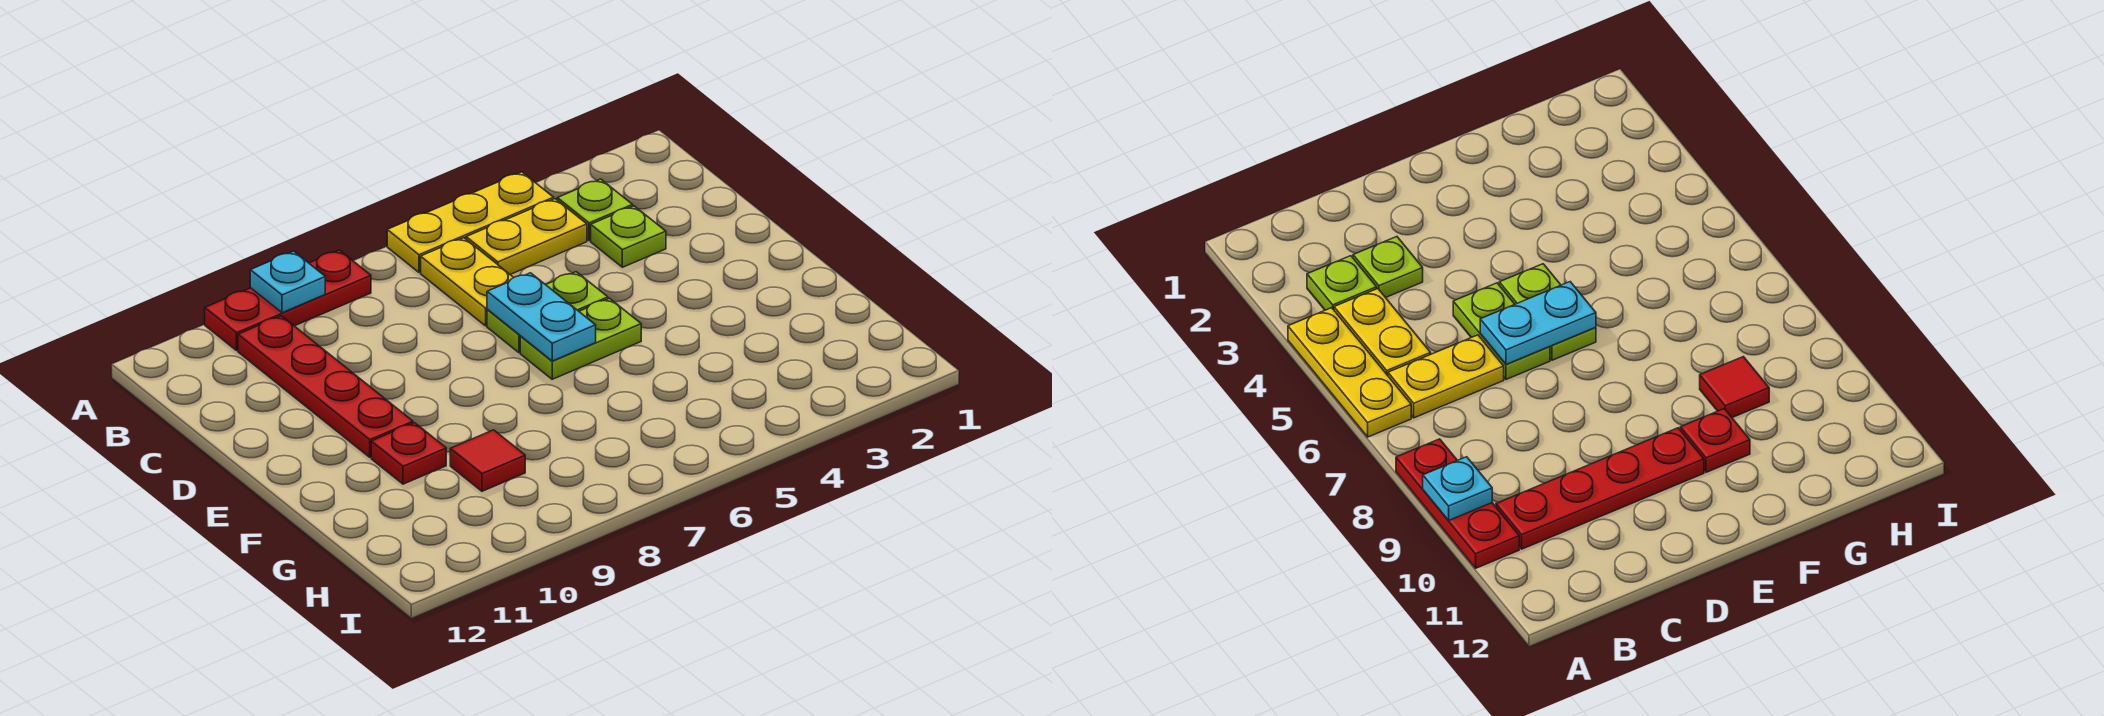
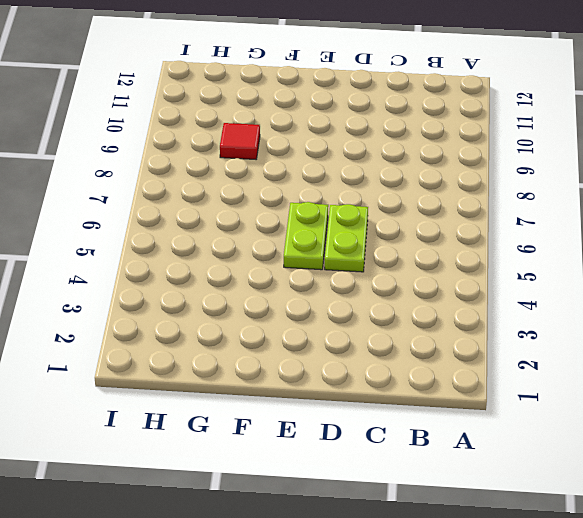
none -> yellow 1x3 plate [387,172,554,272]
none -> red 1x3 plate [205,250,371,351]
none -> lime 1x1 plate [557,179,633,241]

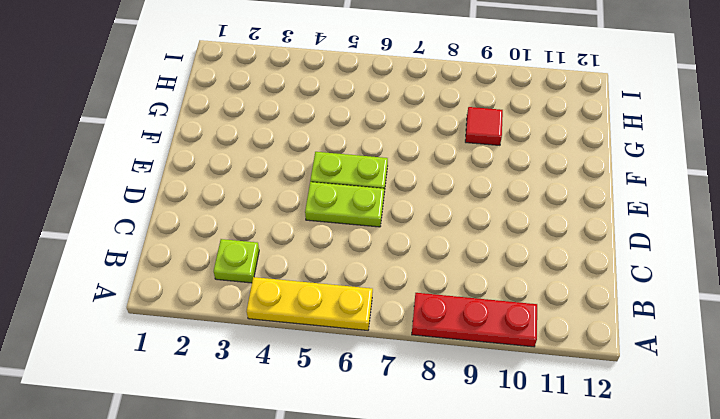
none -> yellow 1x2 plate [466,199,587,274]
none -> yellow 1x2 plate [421,238,514,326]
none -> red 1x4 plate [238,316,413,457]

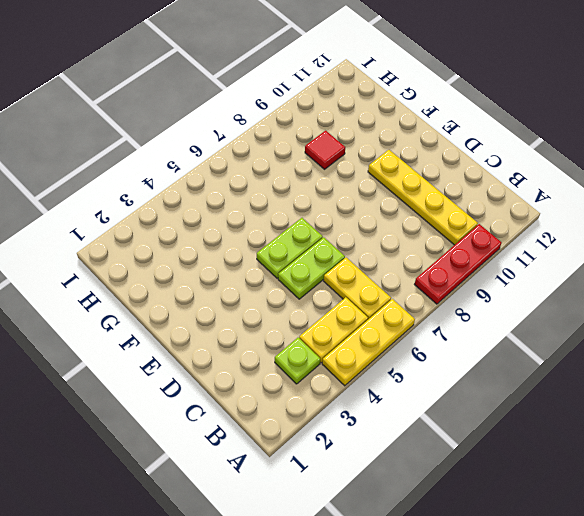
yellow 1x4 plate [368,150,478,245] -> red 1x4 plate [238,316,413,457]
none -> lime 1x1 plate [591,206,666,267]
none -> red 1x1 plate [371,423,446,484]
none -> cyan 1x1 plate [250,251,325,313]

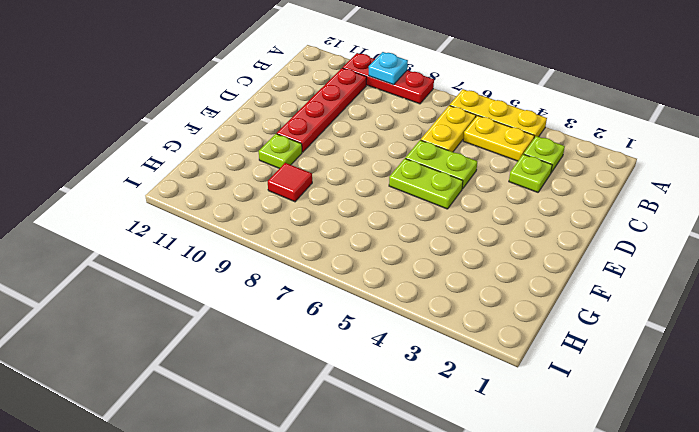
lime 1x1 plate [259,134,302,169] -> red 1x1 plate [371,423,446,484]
none -> cyan 1x2 plate [487,273,596,361]

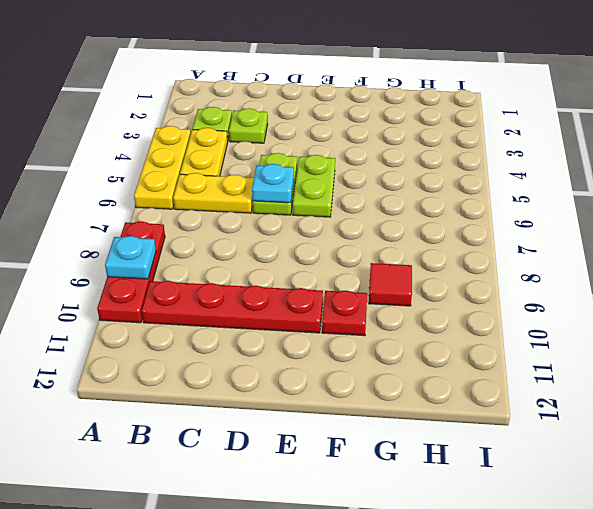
cyan 1x1 plate [252,164,294,203] -> cyan 1x2 plate [487,273,596,361]

